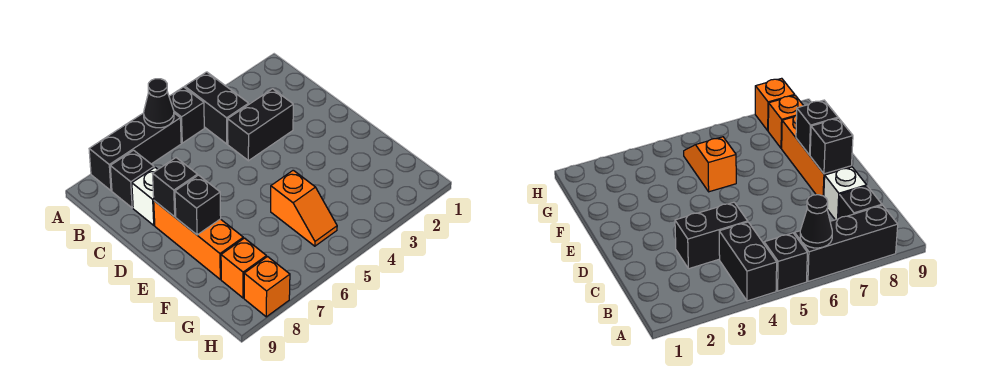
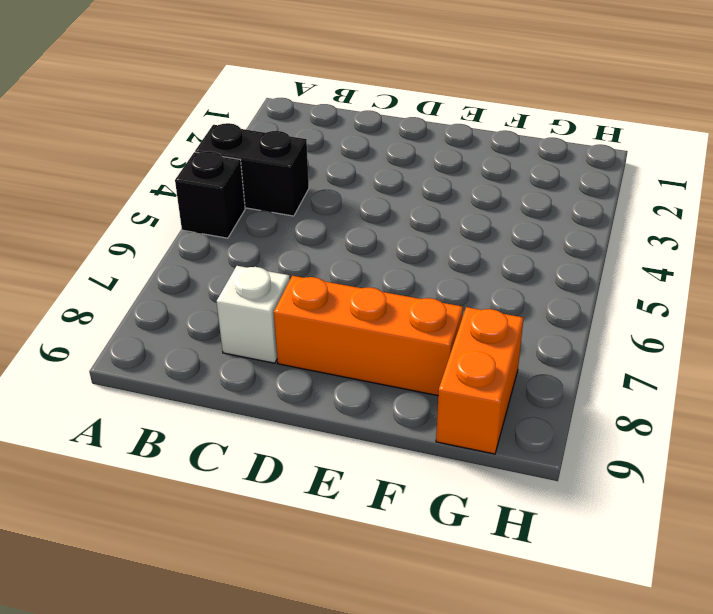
orange 1x2 brick [436,307,524,454] -> orange 1x1 brick [221,238,266,298]
none -> black 1x3 brick [89,113,181,191]
none -> black 1x1 brick [110,150,154,208]
none -> black 1x2 brick [228,89,293,161]

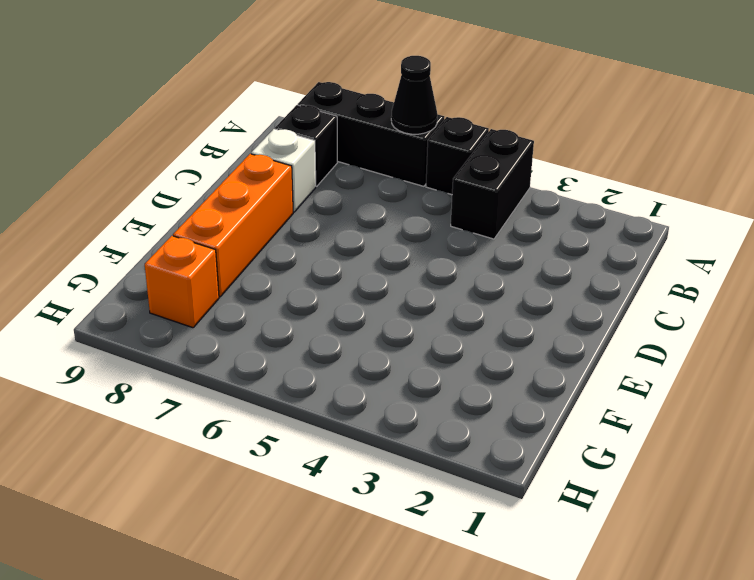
none -> black 1x2 brick [228,89,293,161]
none -> orange 1x2 slope [271,170,337,246]
none -> orange 1x1 brick [244,257,290,317]

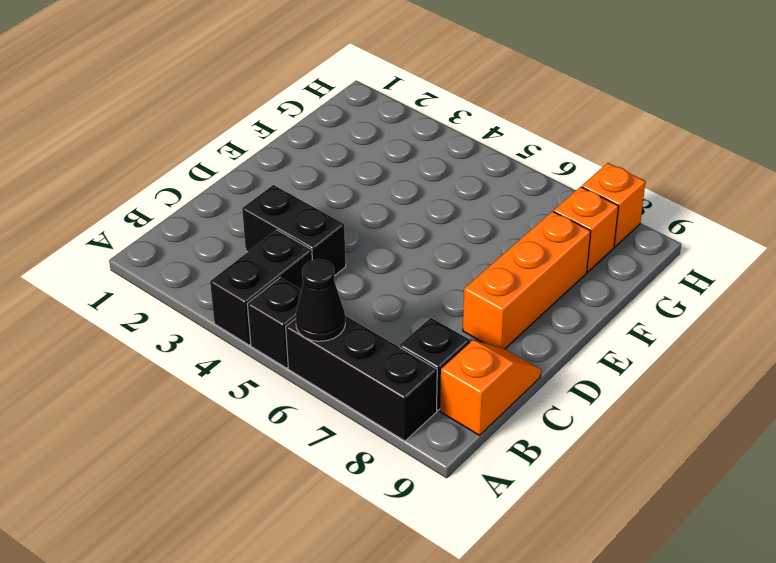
orange 1x2 slope [440,340,541,435] -> orange 1x2 slope moved to [271,170,337,246]
none -> white 1x1 brick [132,168,158,225]
none -> black 1x1 brick [153,158,197,217]
none -> black 1x1 brick [175,175,221,235]

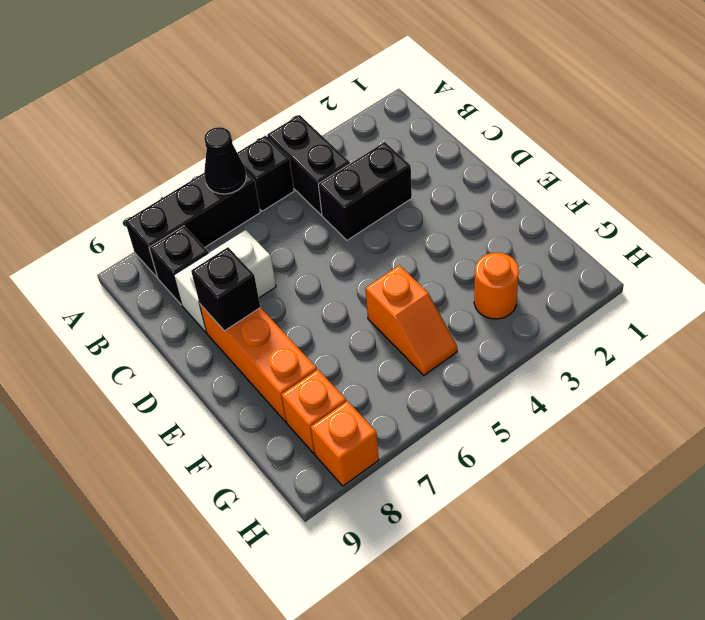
white 1x2 brick [174,230,276,332] -> white 1x1 brick [132,168,158,225]
orange 1x1 round brick [474,253,519,319] -> none
none -> black 1x1 brick [175,175,221,235]

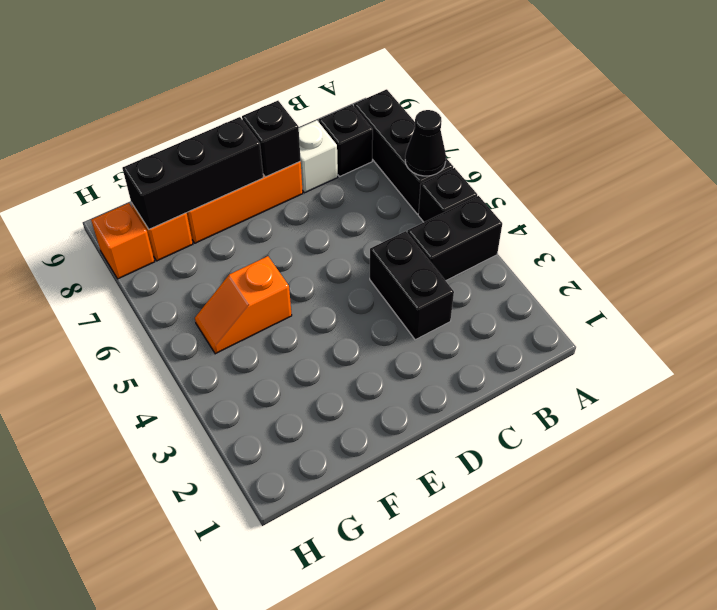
black 1x3 brick [122,117,263,229] -> black 1x1 brick [175,175,221,235]

